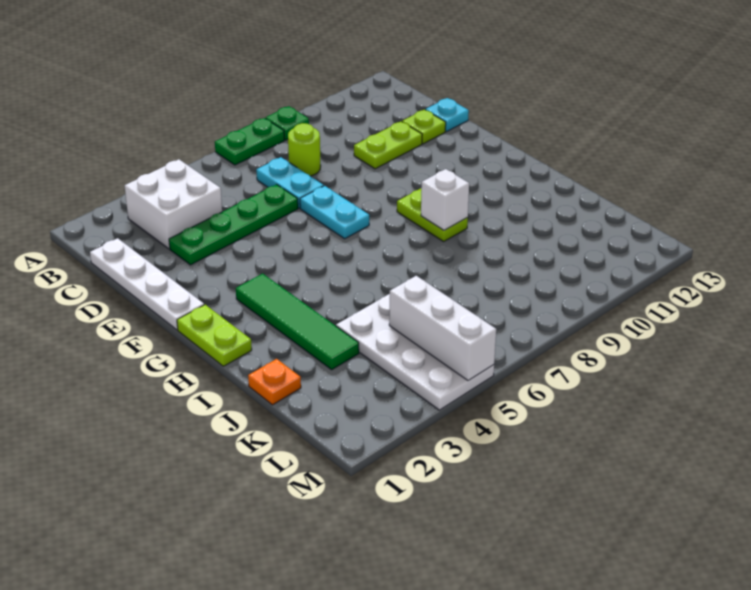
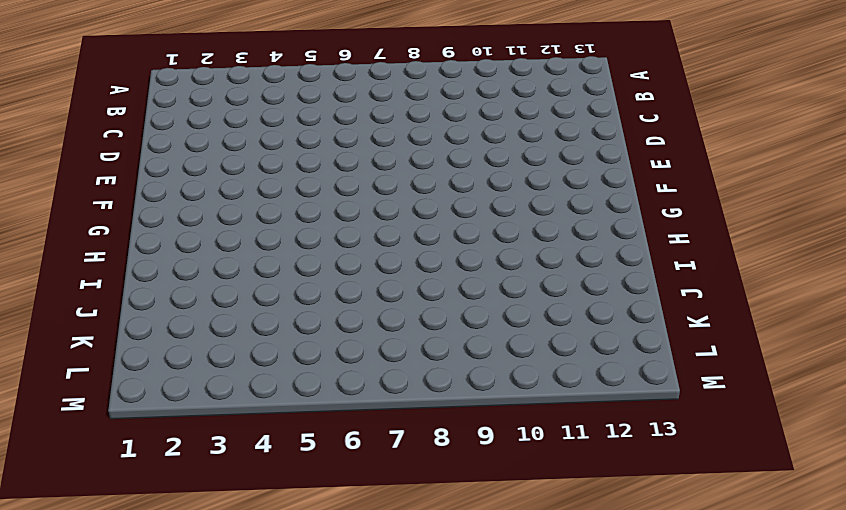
none -> green 1x2 plate [215,118,284,165]
none -> green 1x1 plate [265,106,309,140]
none -> white 2x2 brick [125,159,222,249]

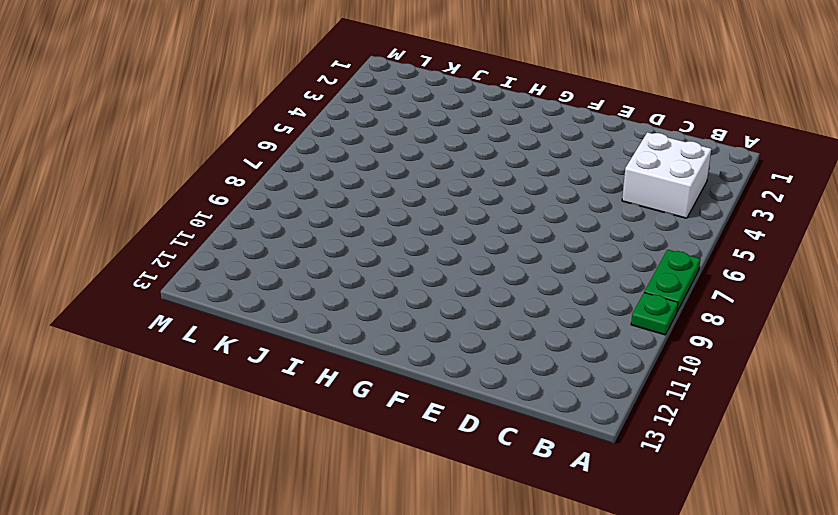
none -> white 1x4 plate [90,238,204,330]
none -> cyan 1x2 plate [256,157,324,208]
none -> lime 1x1 round brick [288,123,321,176]

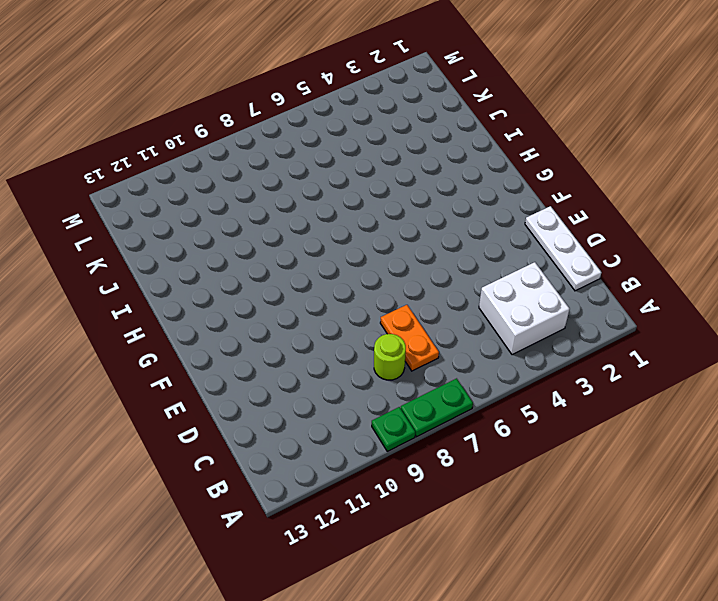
white 1x3 plate [525,206,601,291] -> white 1x4 plate [90,238,204,330]
orange 1x2 plate [380,305,439,371] -> cyan 1x2 plate [256,157,324,208]
none -> green 1x4 plate [169,184,298,265]
none -> lime 1x2 plate [354,122,422,169]
none -> lime 1x1 plate [402,110,446,144]

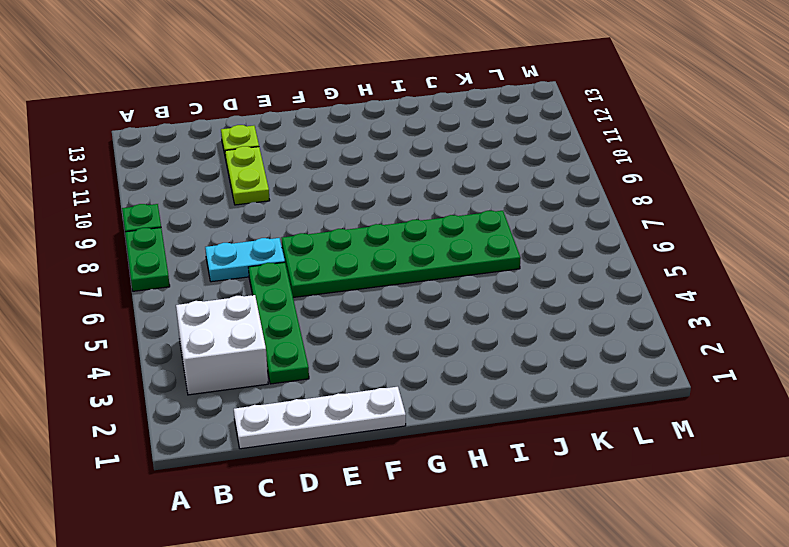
green 2x6 plate [282,211,521,297] -> cyan 1x2 plate [300,186,369,239]
none -> lime 1x1 round brick [288,123,321,176]
none -> cyan 1x1 plate [425,98,469,132]
none -> lime 1x2 plate [177,305,252,366]

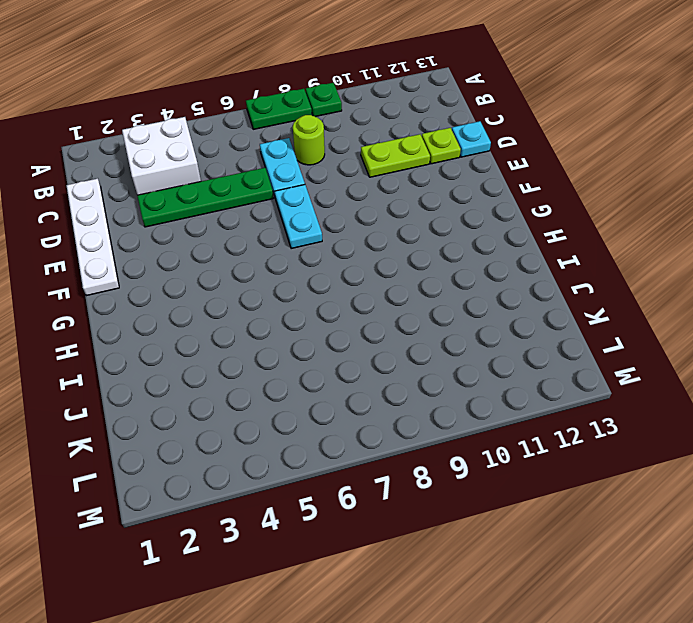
none -> lime 1x2 plate [177,305,252,366]
none -> green 1x4 tile [236,274,359,370]
none -> lime 1x2 plate [397,188,468,241]

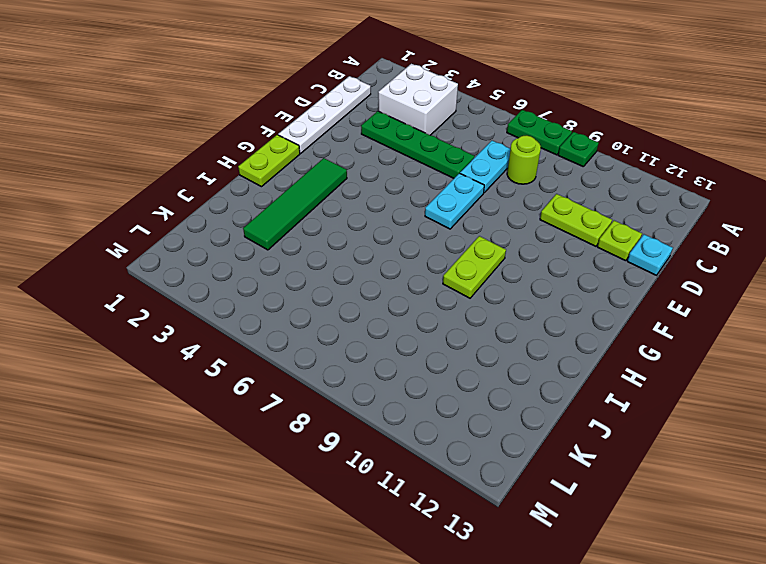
none -> orange 1x1 plate [248,359,301,405]
none -> white 2x4 plate [336,294,494,410]
none -> white 1x1 brick [421,169,469,230]

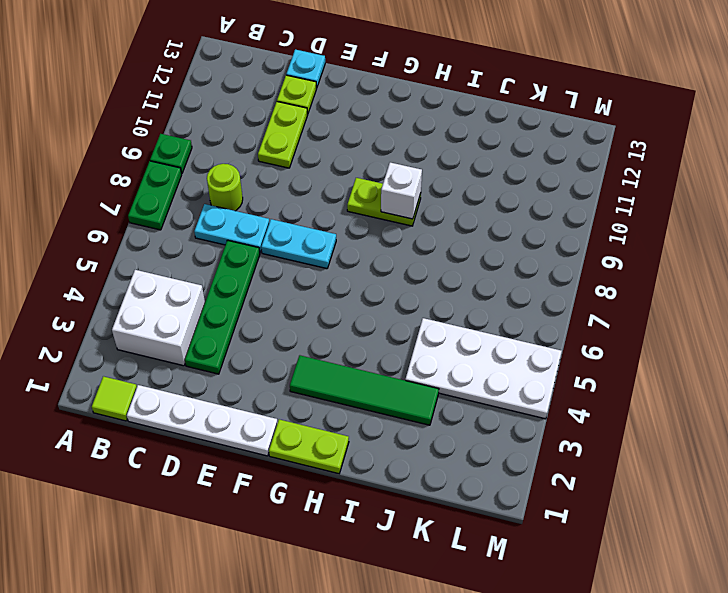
lime 1x1 tile [92,376,137,421] -> none
none -> orange 1x1 plate [248,359,301,405]
none -> white 1x3 brick [389,276,496,381]

